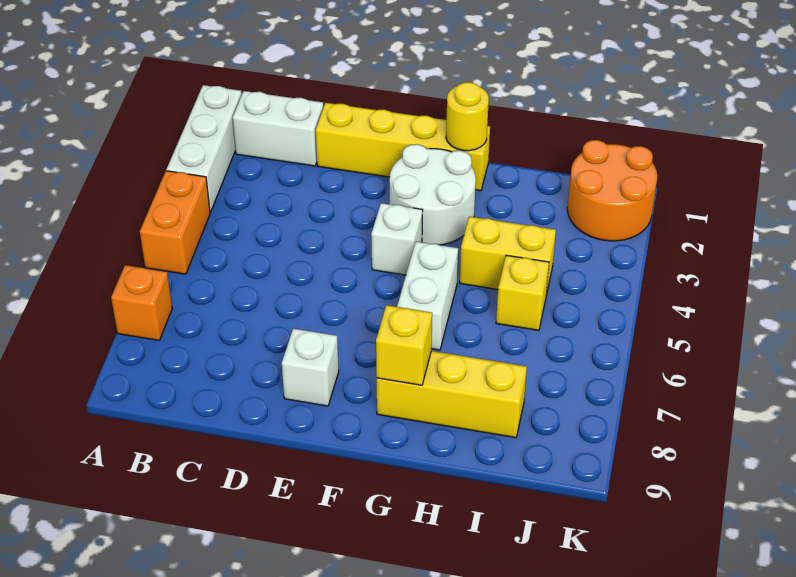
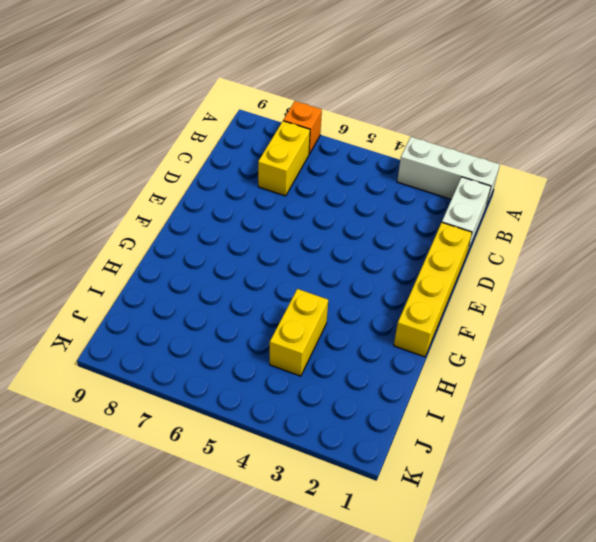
yellow 1x2 brick [258,121,310,196] -> none
none -> orange 1x2 brick [140,171,210,274]
none -> white 1x1 brick [282,329,339,406]
none -> white 2x2 round brick [390,144,476,245]

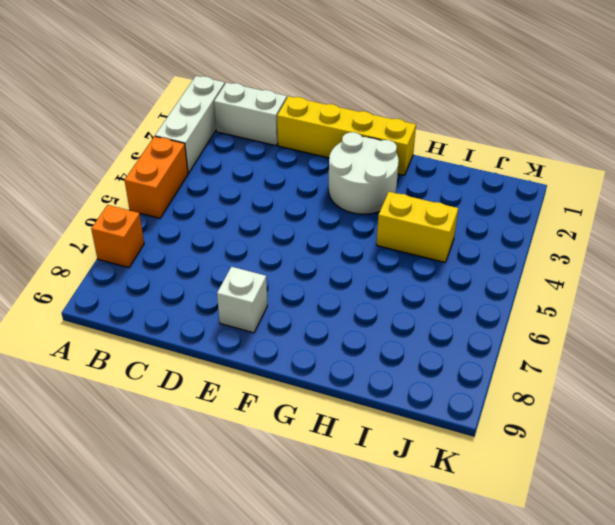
none -> white 1x1 brick [371,203,423,275]
none -> white 1x2 brick [397,242,458,350]
none -> yellow 1x3 brick [377,351,527,438]

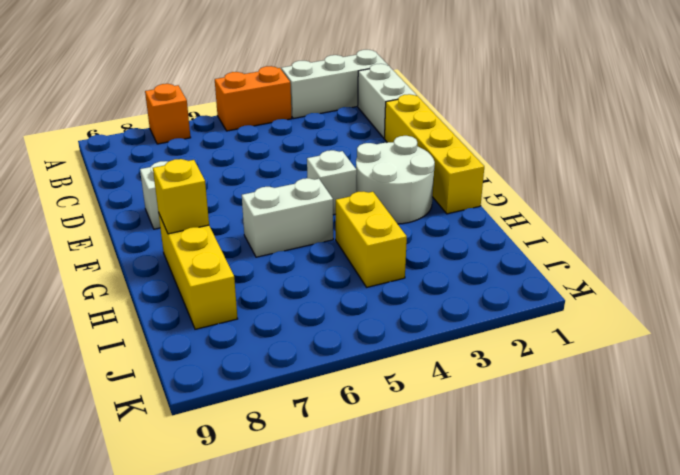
none -> yellow 1x1 brick [496,255,549,330]
none -> orange 2x2 round brick [567,140,657,241]
none -> yellow 1x1 round brick [446,82,489,151]

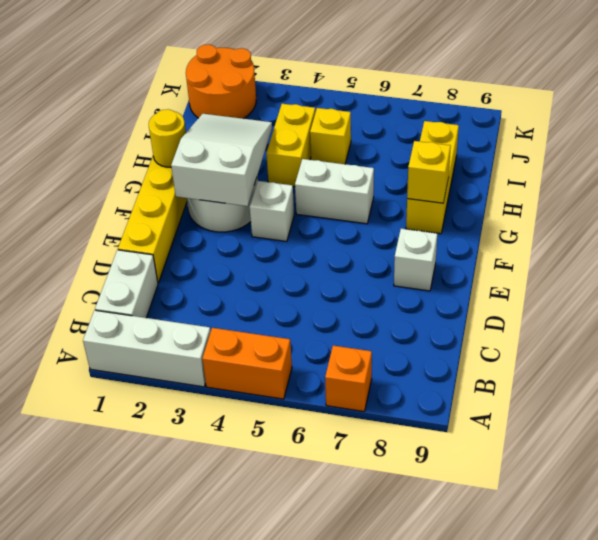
white 2x3 slope [171,114,272,206] -> none

